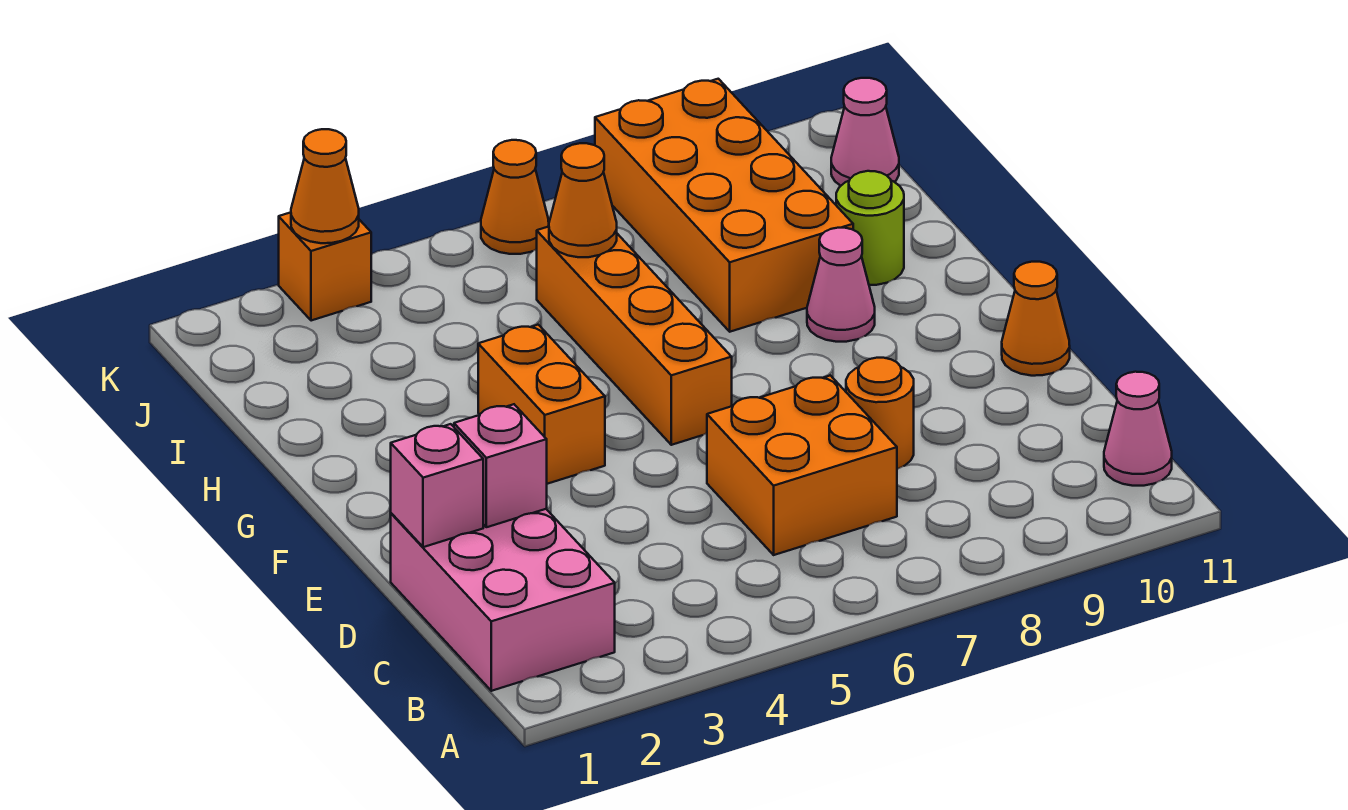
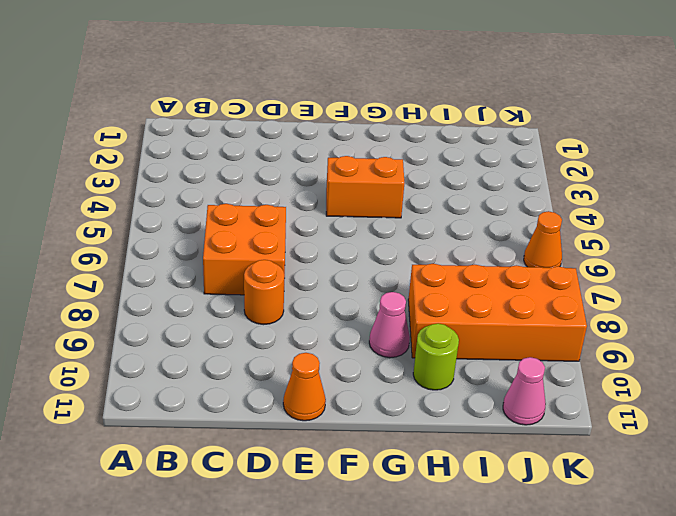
none -> pink 2x3 brick [391,509,615,691]
none -> pink 1x1 cone [1104,372,1172,486]
none -> orange 1x4 brick [537,226,732,445]

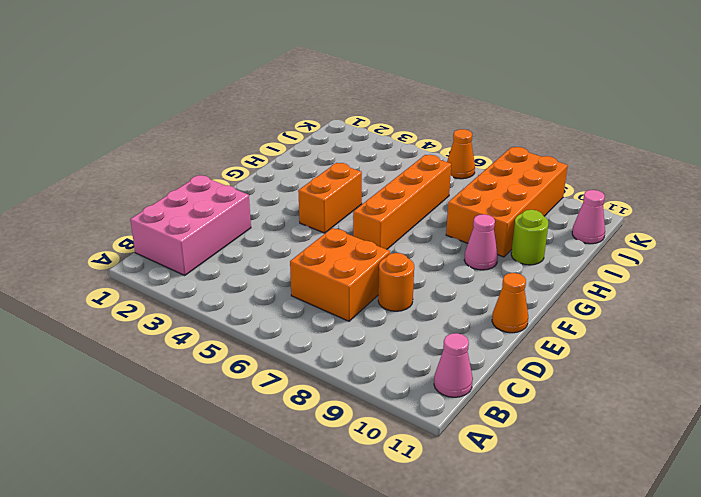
none -> orange 1x1 brick [279,212,371,321]
none -> pink 1x1 brick [391,424,483,547]
none -> pink 1x1 brick [454,404,547,527]

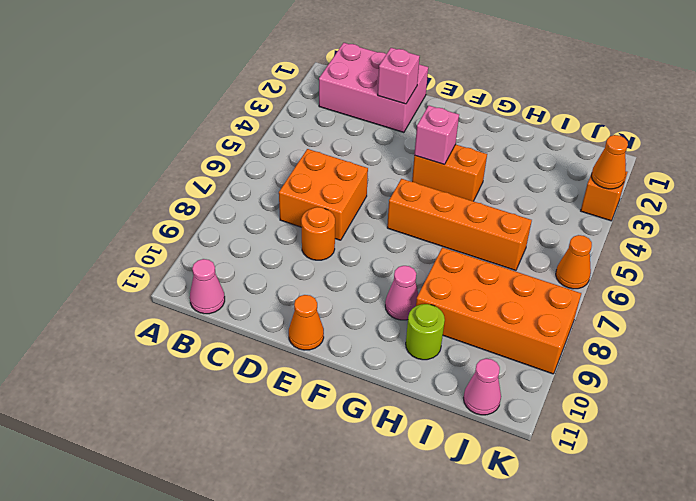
pink 1x1 brick [414,106,459,164] -> pink 1x1 brick moved to [391,424,483,547]
none -> orange 1x1 cone [549,143,617,257]

